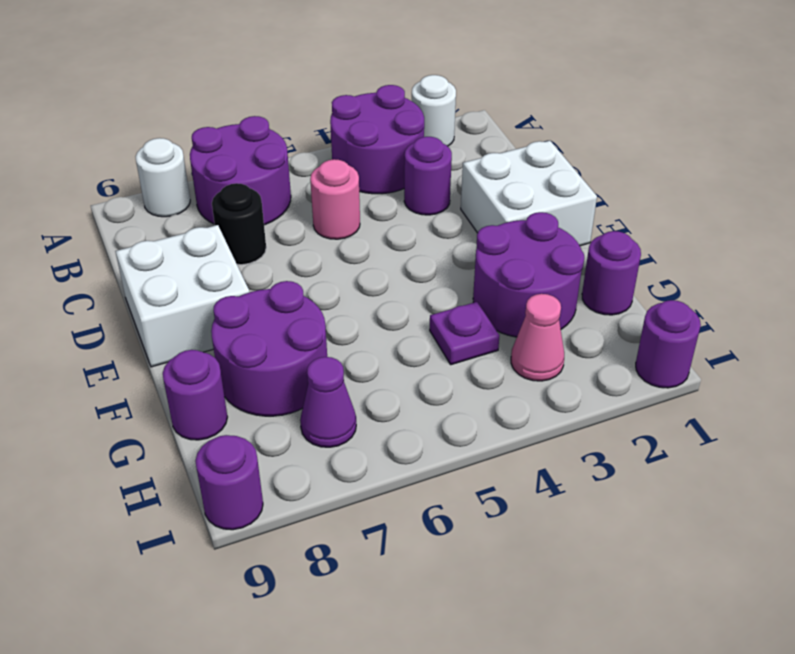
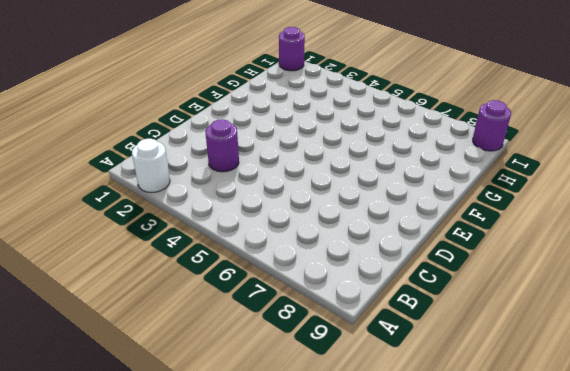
none -> purple 2x2 round brick [330,85,424,194]
none -> purple 2x2 round brick [190,116,291,225]
none -> white 1x1 round brick [136,138,190,217]

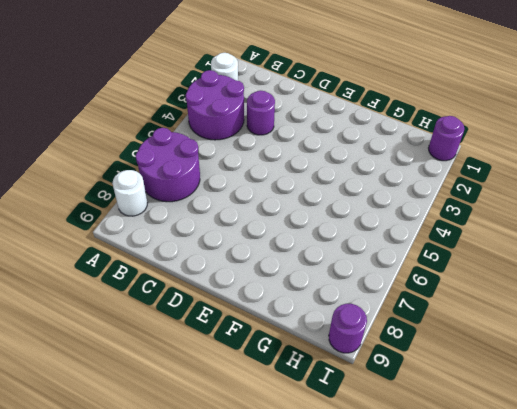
none -> pink 1x1 round brick [310,159,360,239]
none -> black 1x1 round brick [212,183,266,265]
none -> white 2x2 brick [461,141,597,246]

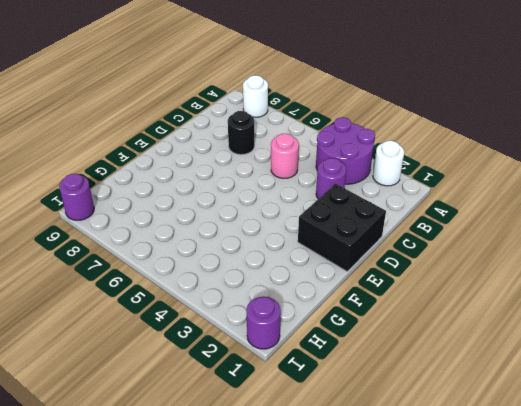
black 2x2 brick [298,184,386,271] -> white 2x2 brick [461,141,597,246]
none -> purple 2x2 round brick [190,116,291,225]
none -> white 2x2 brick [115,225,249,367]
none -> purple 2x2 round brick [473,212,584,337]

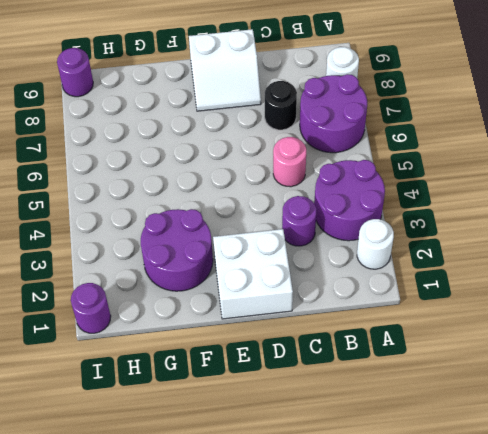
white 2x2 slope [189,29,261,111] -> white 2x2 brick [115,225,249,367]
none -> purple 2x2 round brick [211,281,327,416]
none -> purple 1x1 round brick [582,231,641,315]
none -> purple 1x1 plate [430,302,499,365]

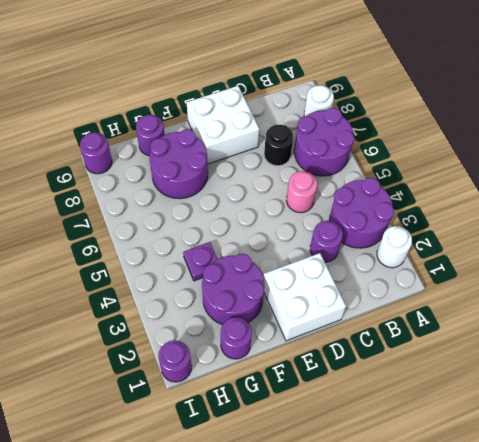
none -> pink 1x1 cone [511,294,564,381]
none -> purple 1x1 cone [300,357,356,447]

